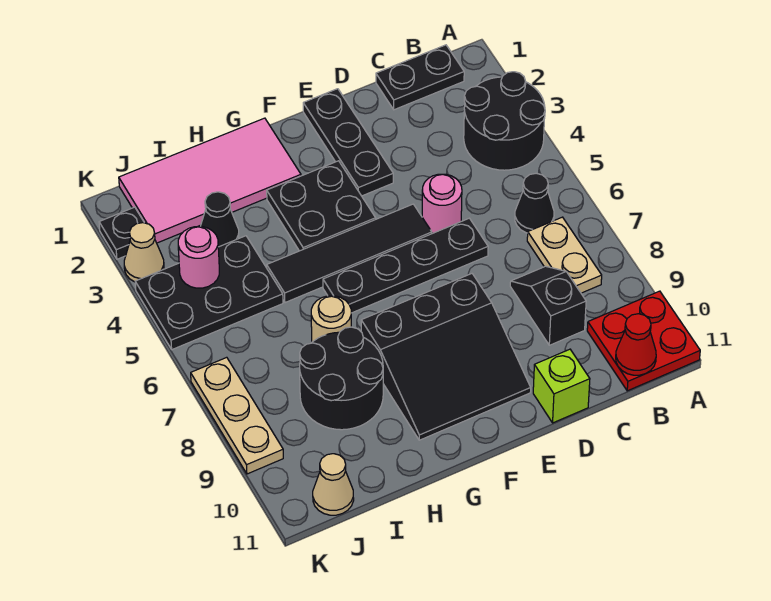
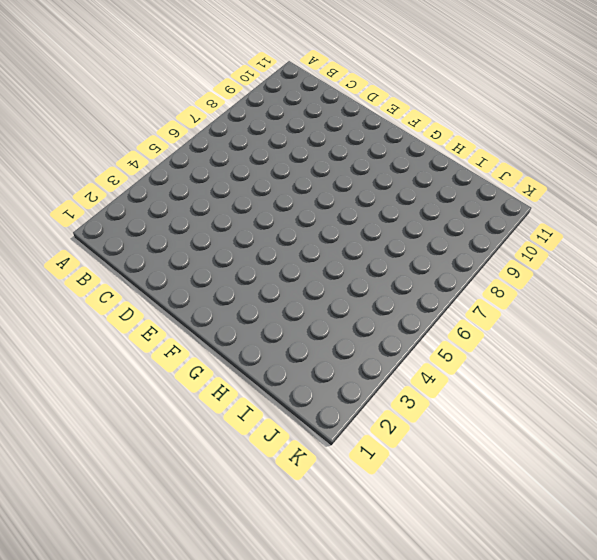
none -> black 2x2 round brick [464,72,545,170]
none -> red 2x2 plate [587,291,700,391]
none -> black 1x2 plate [376,45,464,110]

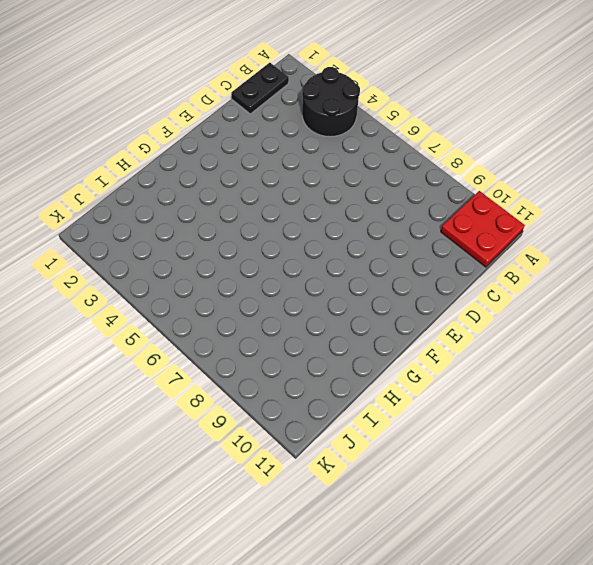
none -> black 1x1 cone [515,173,554,233]
none -> tan 1x2 plate [527,217,602,293]
none -> black 1x2 slope [510,266,586,345]

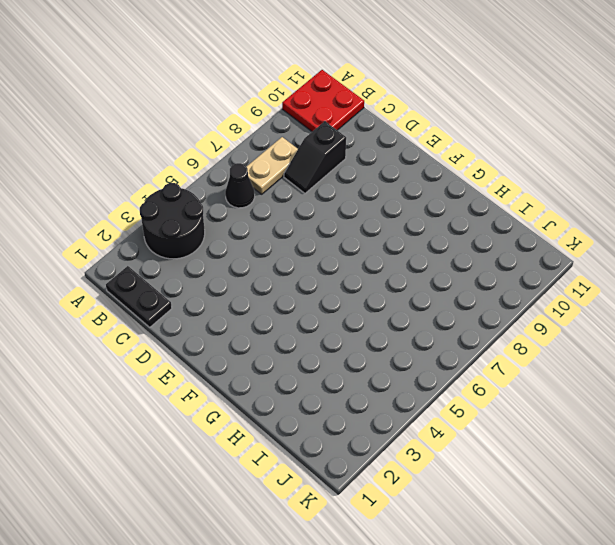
none -> pink 1x1 round brick [422,174,462,233]
none -> black 1x4 plate [323,218,488,313]
none -> lime 1x1 brick [533,349,590,423]

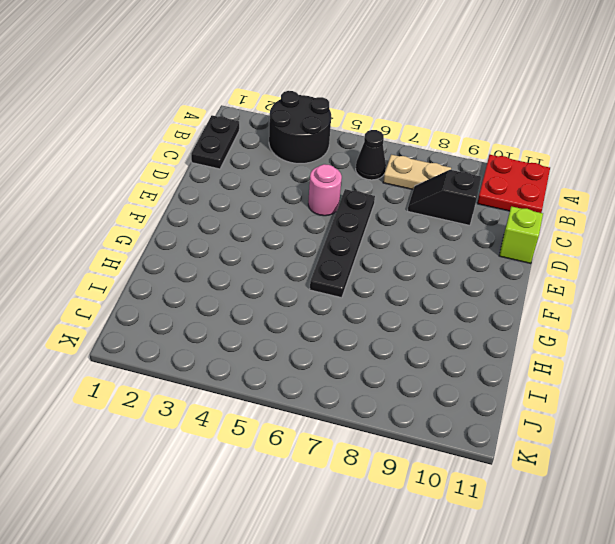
none -> black 1x3 plate [303,89,393,196]
none -> black 1x4 tile [267,204,432,303]
none -> black 3x3 slope [361,274,531,440]

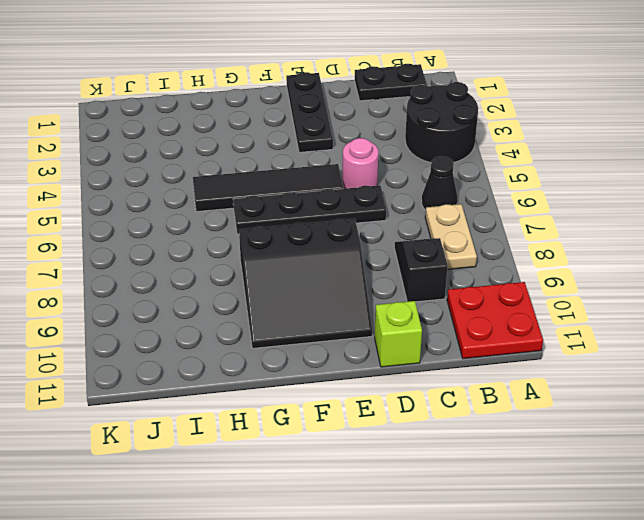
none -> black 2x2 plate [267,161,376,251]
none -> pink 2x4 tile [119,118,301,243]
none -> tan 1x1 round brick [311,296,351,342]

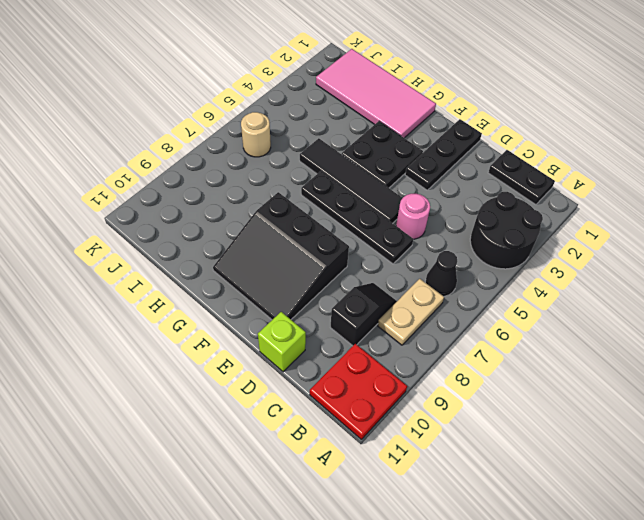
tan 1x1 round brick [241,112,271,157] -> tan 1x1 round brick moved to [311,296,351,342]
none -> black 2x2 round brick [300,327,383,430]
none -> black 1x1 cone [201,192,239,247]
none -> black 2x3 plate [135,236,283,350]

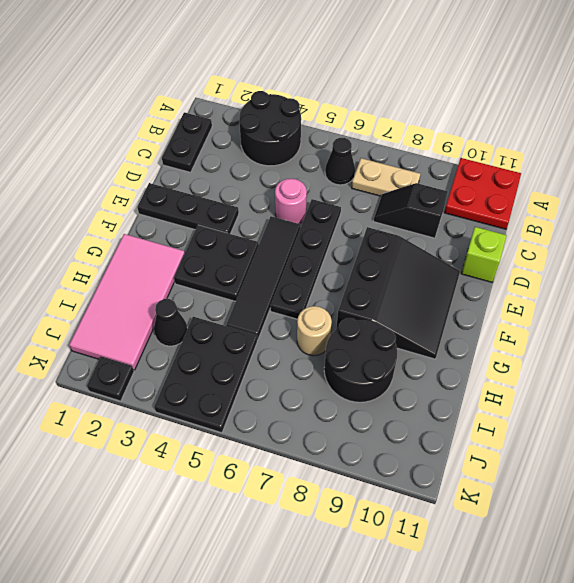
none -> tan 1x1 cone [313,454,354,515]
none -> tan 1x1 cone [124,223,164,282]
none -> tan 1x3 plate [191,357,283,474]

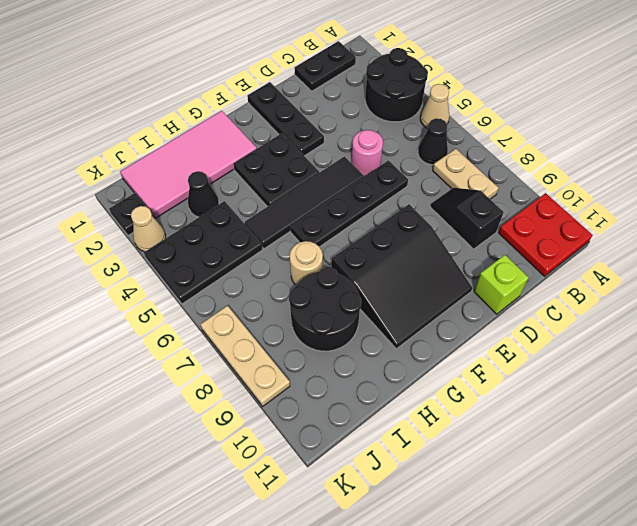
tan 1x1 cone [420,84,449,129] -> tan 1x1 cone moved to [313,454,354,515]
none -> red 1x1 cone [616,314,656,375]
none -> pink 1x1 round brick [178,226,219,288]

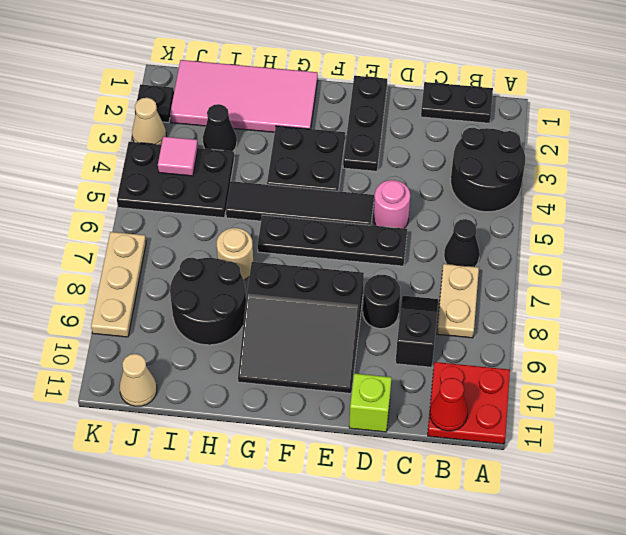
black 1x1 round brick [363,275,400,329] -> none
pink 1x1 tile [158,137,198,176] -> pink 1x1 round brick [178,226,219,288]

